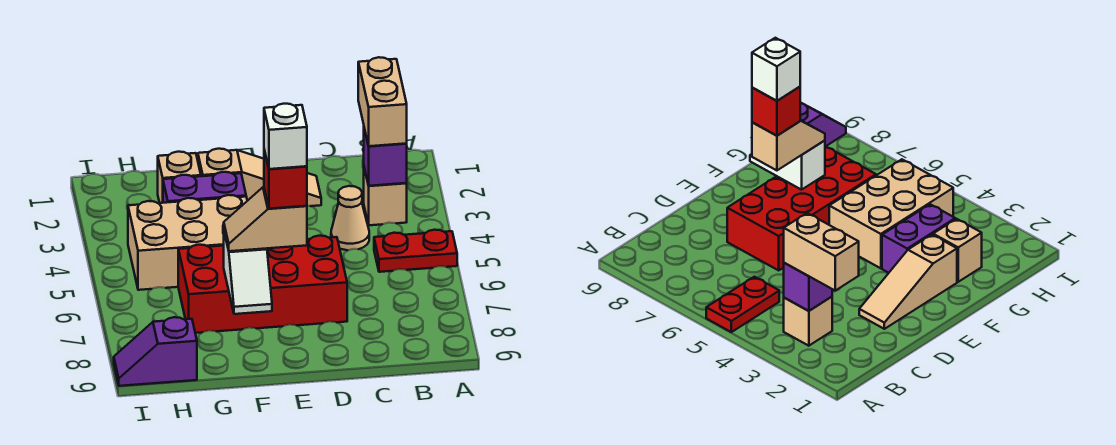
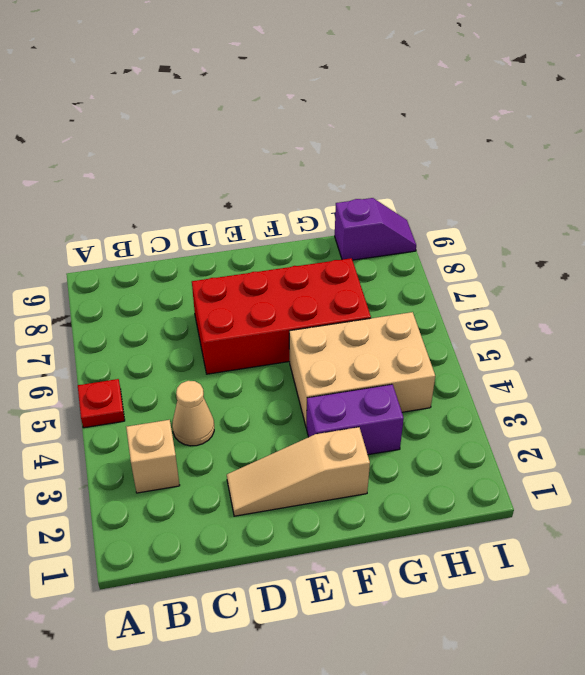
red 1x1 plate [78,379,125,428] -> red 1x2 plate [374,230,457,272]
none -> tan 1x1 brick [158,152,201,203]
none -> purple 1x1 brick [364,129,407,186]
none -> white 1x2 slope [224,233,272,314]

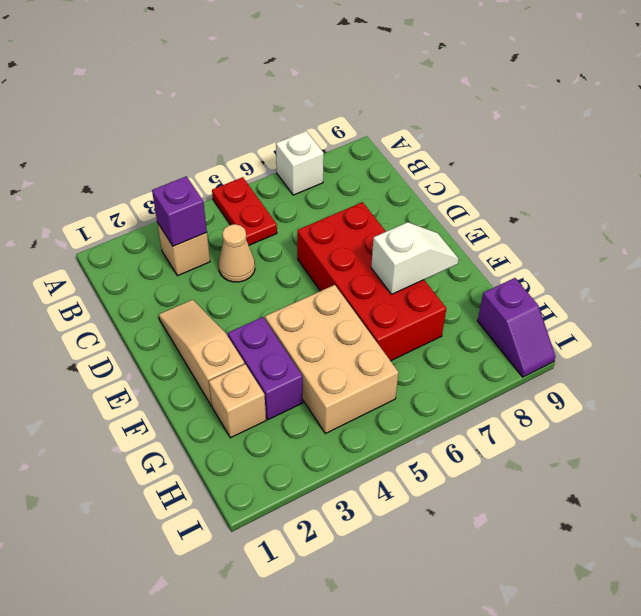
white 1x1 brick [276,131,324,195] -> white 1x1 brick moved to [264,104,307,169]
none -> tan 1x2 brick [358,57,407,146]
none -> tan 1x2 slope [224,187,307,251]
none -> red 1x1 brick [264,150,307,209]

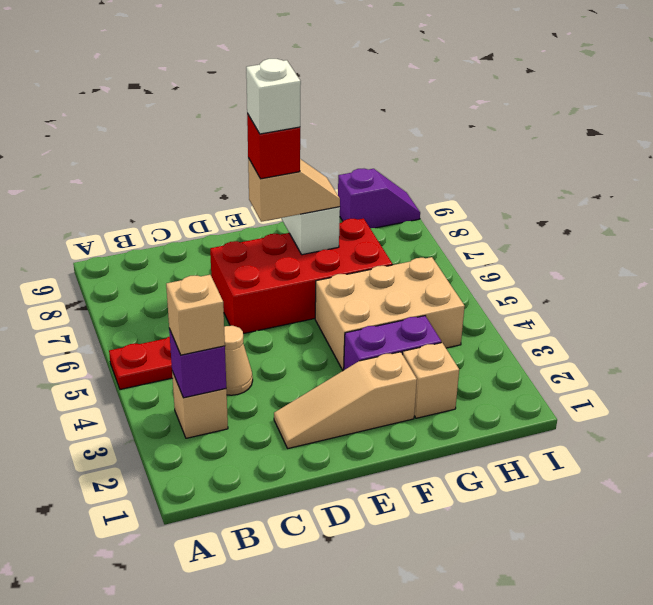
tan 1x1 brick [166,275,225,355] -> tan 1x2 brick [358,57,407,146]

